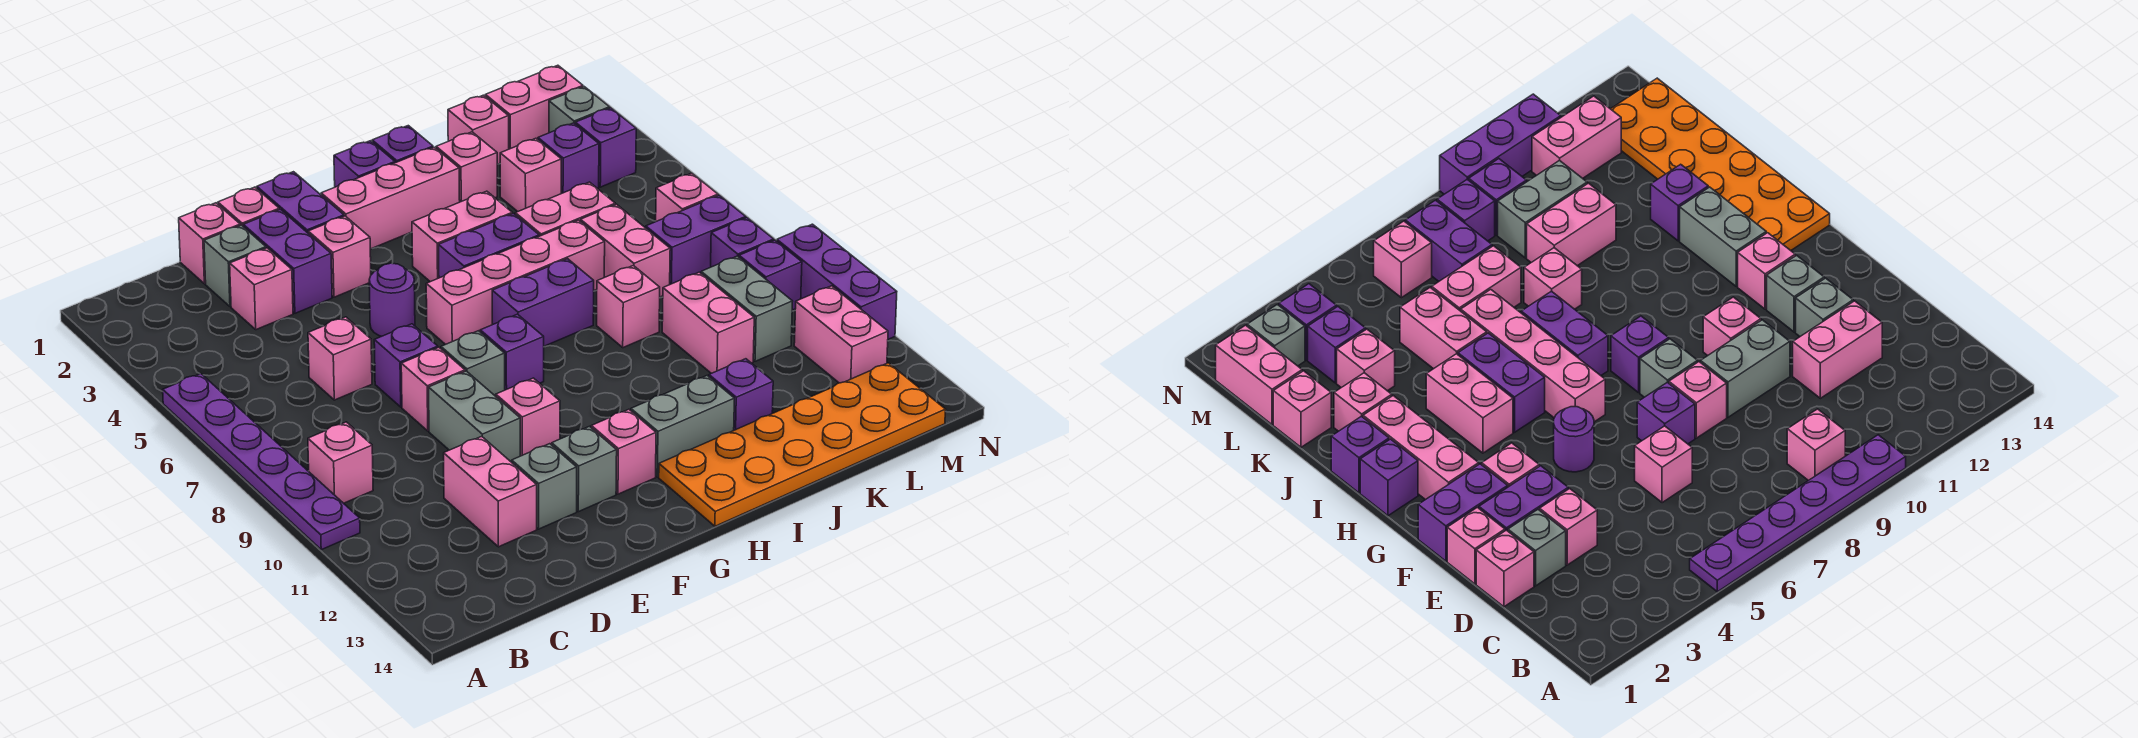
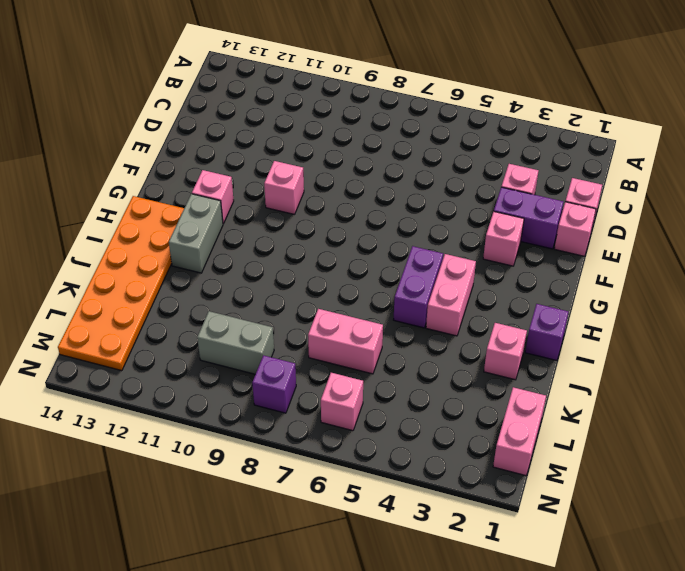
none -> purple 1x6 plate [163,374,360,550]
none -> pink 1x1 brick [308,422,373,503]
none -> grey 1x1 brick [204,225,266,307]
none -> pink 1x1 brick [308,317,372,400]

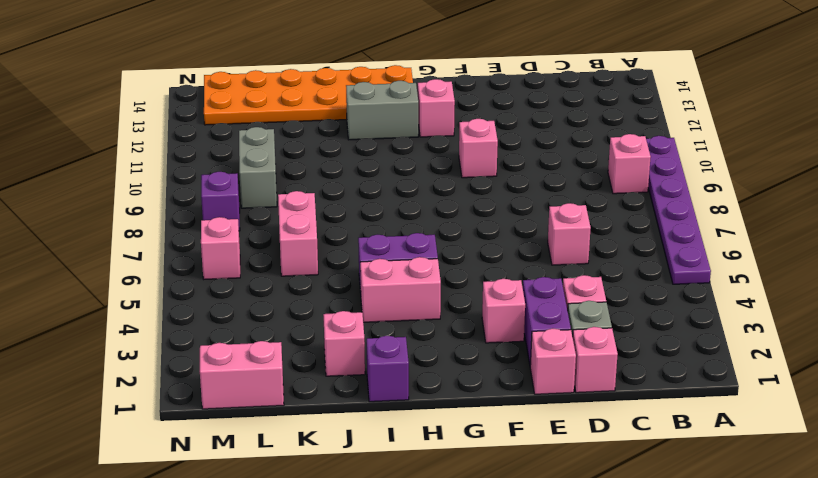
none -> pink 1x2 brick [444,436,537,547]
none -> purple 1x1 brick [374,324,438,407]
none -> pink 1x1 brick [401,348,465,431]
none -> grey 1x2 brick [429,371,520,462]

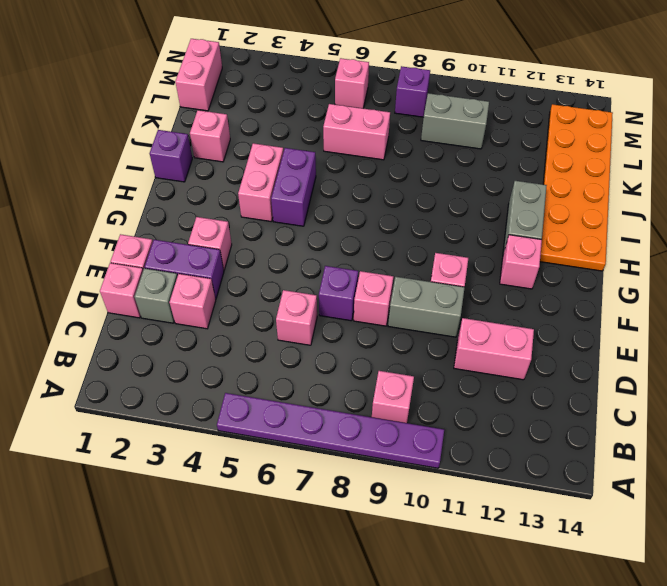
none -> grey 1x1 brick [512,444,577,529]
none -> purple 1x2 brick [257,172,344,233]
none -> purple 1x1 round brick [369,263,415,336]
none -> grey 1x1 brick [441,331,505,396]

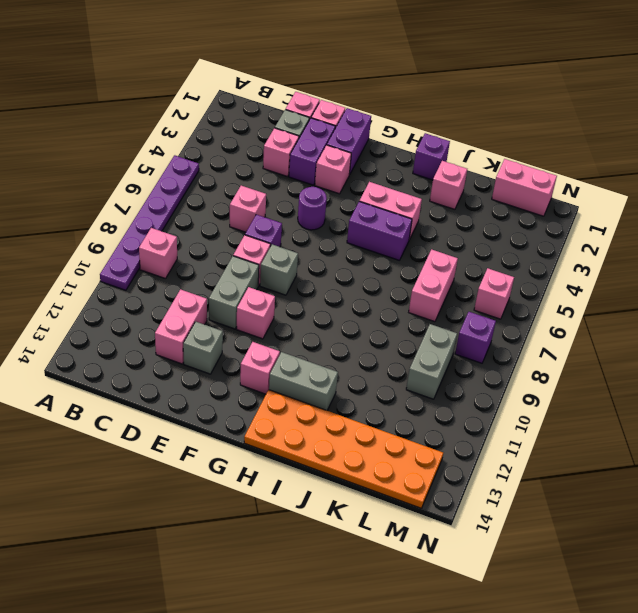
none -> grey 1x1 brick [552,426,617,512]
none -> pink 1x3 brick [321,147,460,249]
none -> pink 1x4 brick [426,220,605,345]
none -> purple 1x1 brick [480,314,544,390]

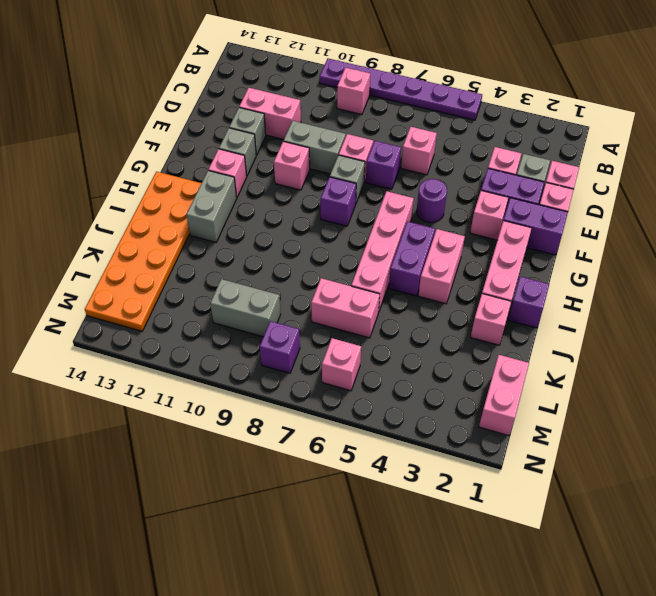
none -> purple 1x1 brick [334,141,395,187]
none -> purple 1x2 brick [492,259,594,346]
none -> pink 1x2 brick [515,182,615,236]
none -> pink 1x1 brick [597,266,660,348]

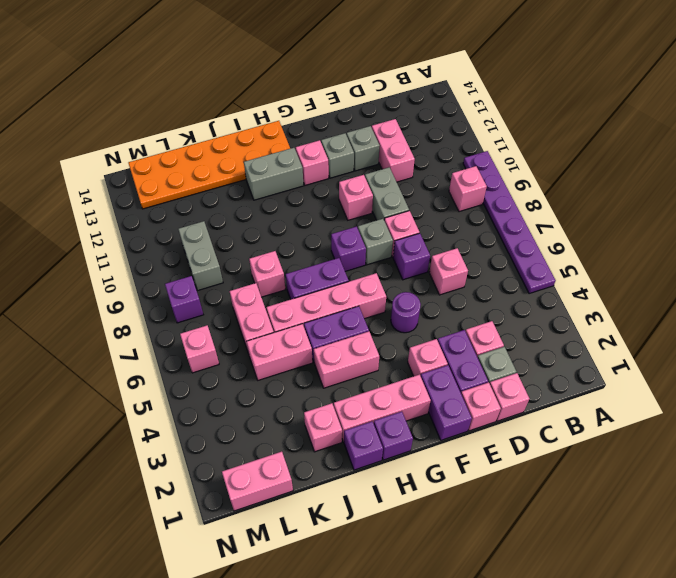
none -> purple 1x1 brick [709,359,773,430]
none -> pink 1x1 brick [448,95,509,164]
none -> pink 1x1 brick [500,138,561,212]
none -> pink 1x2 brick [662,272,754,373]

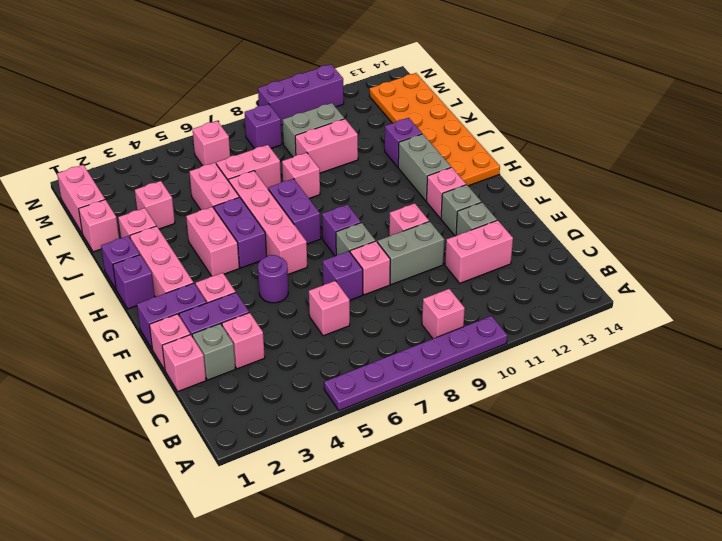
none -> purple 1x1 brick [538,123,599,194]
none -> purple 1x2 brick [646,195,746,284]
none -> grey 1x1 brick [549,87,610,133]
none -> purple 1x1 brick [575,108,636,187]

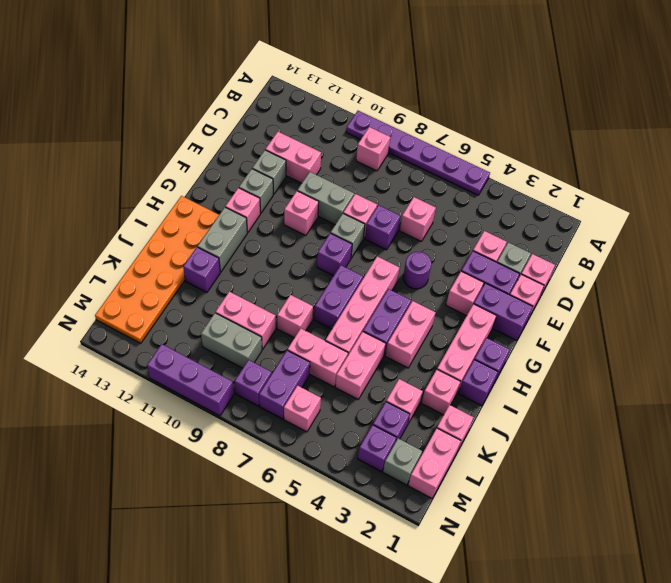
none -> purple 1x1 brick [739,240,802,310]
none -> pink 1x2 brick [794,286,888,383]

